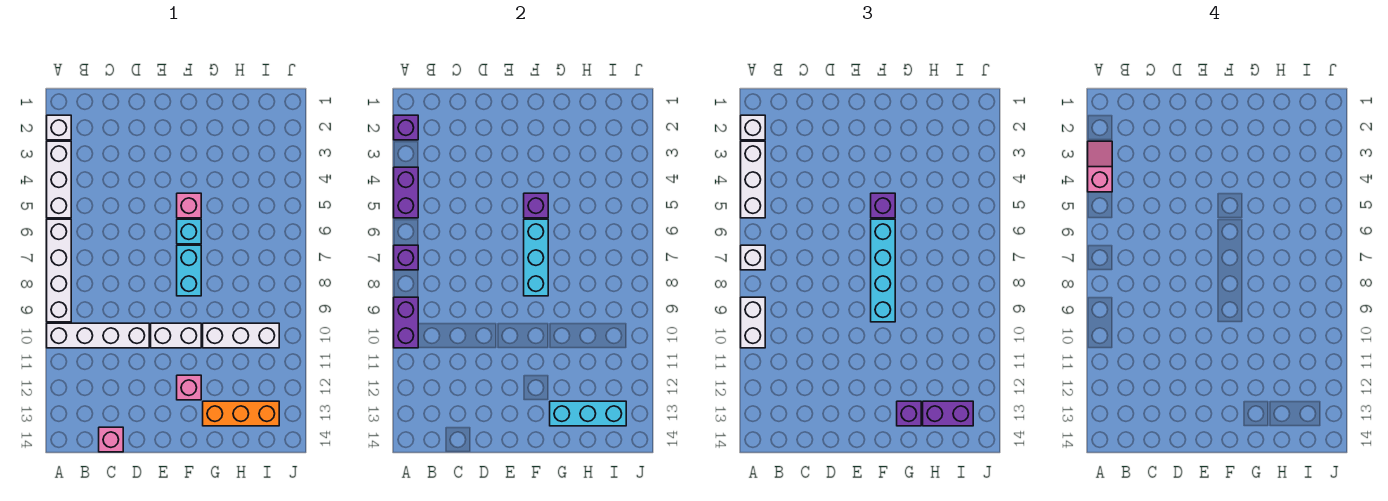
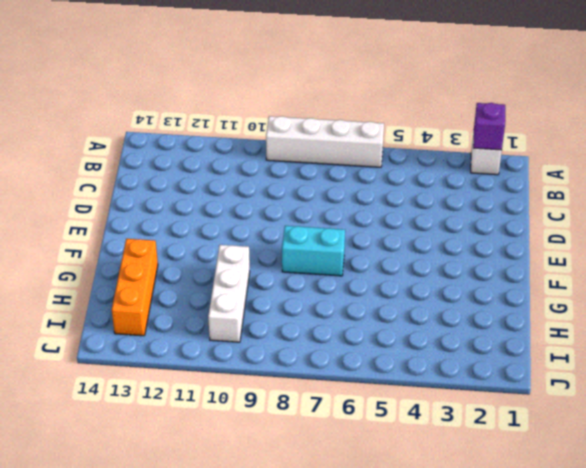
none -> white 1x3 brick [47,141,71,218]
none -> white 1x4 brick [47,323,149,348]
none -> pink 1x1 brick [99,427,123,452]

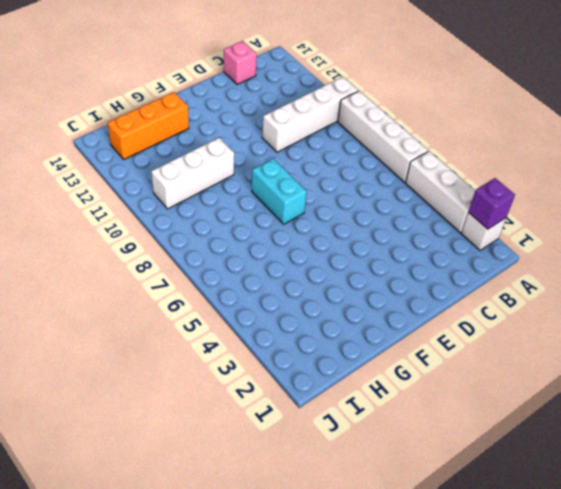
none -> white 1x2 brick [151,323,201,348]
none -> pink 1x1 brick [177,193,201,218]
none -> cyan 1x1 brick [177,219,201,244]

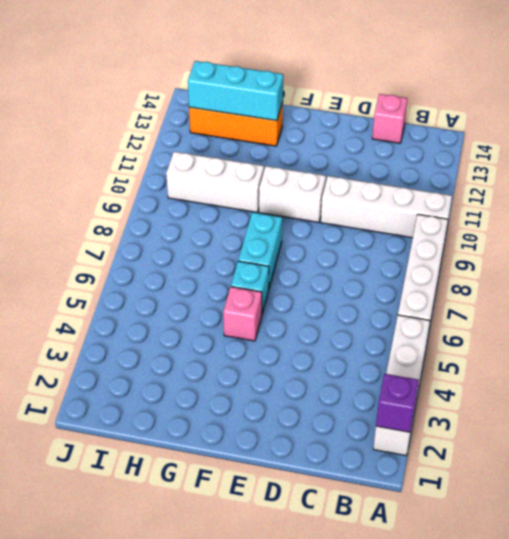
none -> pink 1x1 brick [177,375,201,400]
none -> purple 1x2 brick [394,167,418,218]
none -> purple 1x1 brick [394,245,418,270]

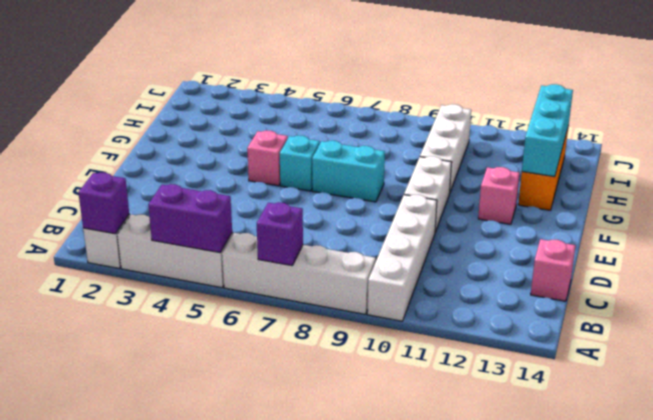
none -> purple 1x2 brick [394,297,418,348]
none -> purple 1x1 brick [524,193,548,218]
none -> cyan 1x3 brick [524,219,548,296]

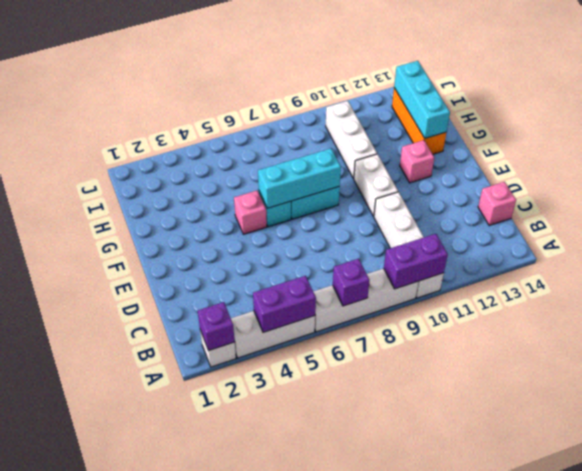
none -> purple 1x1 brick [524,193,548,218]
none -> white 1x1 brick [741,115,765,140]
none -> white 1x3 brick [741,141,765,218]

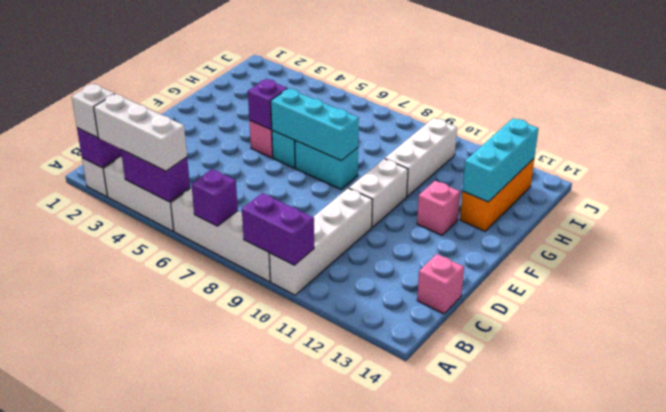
none -> white 1x1 brick [741,245,765,270]
none -> white 1x2 brick [741,297,765,348]
none -> purple 1x1 brick [871,193,895,218]

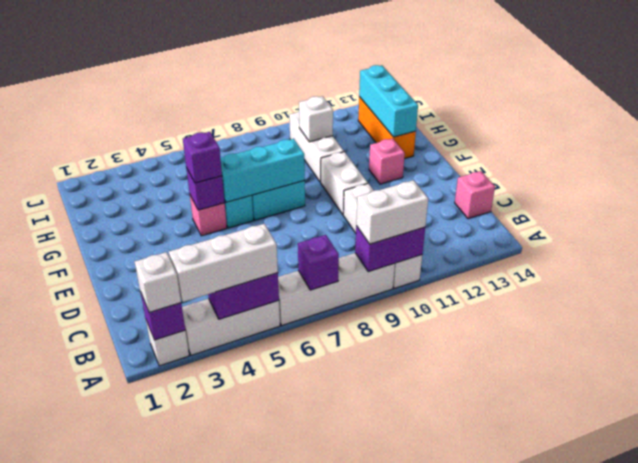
white 1x1 brick [299,96,333,142] -> white 1x1 brick moved to [741,245,765,270]
none -> cyan 1x4 brick [871,219,895,322]
none -> purple 1x1 brick [897,401,921,426]
none -> purple 1x2 brick [923,401,973,426]

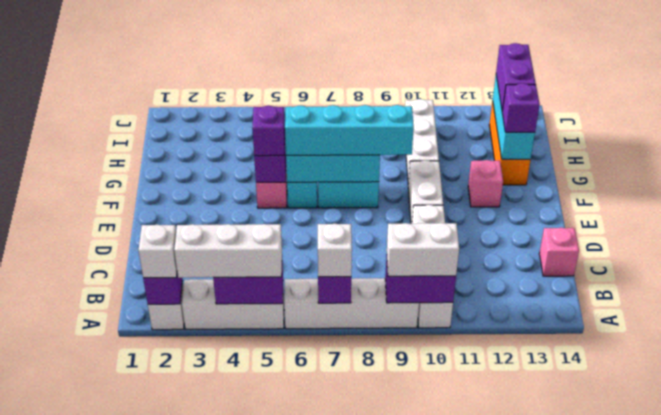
none -> pink 1x2 slope [1088,141,1112,192]

